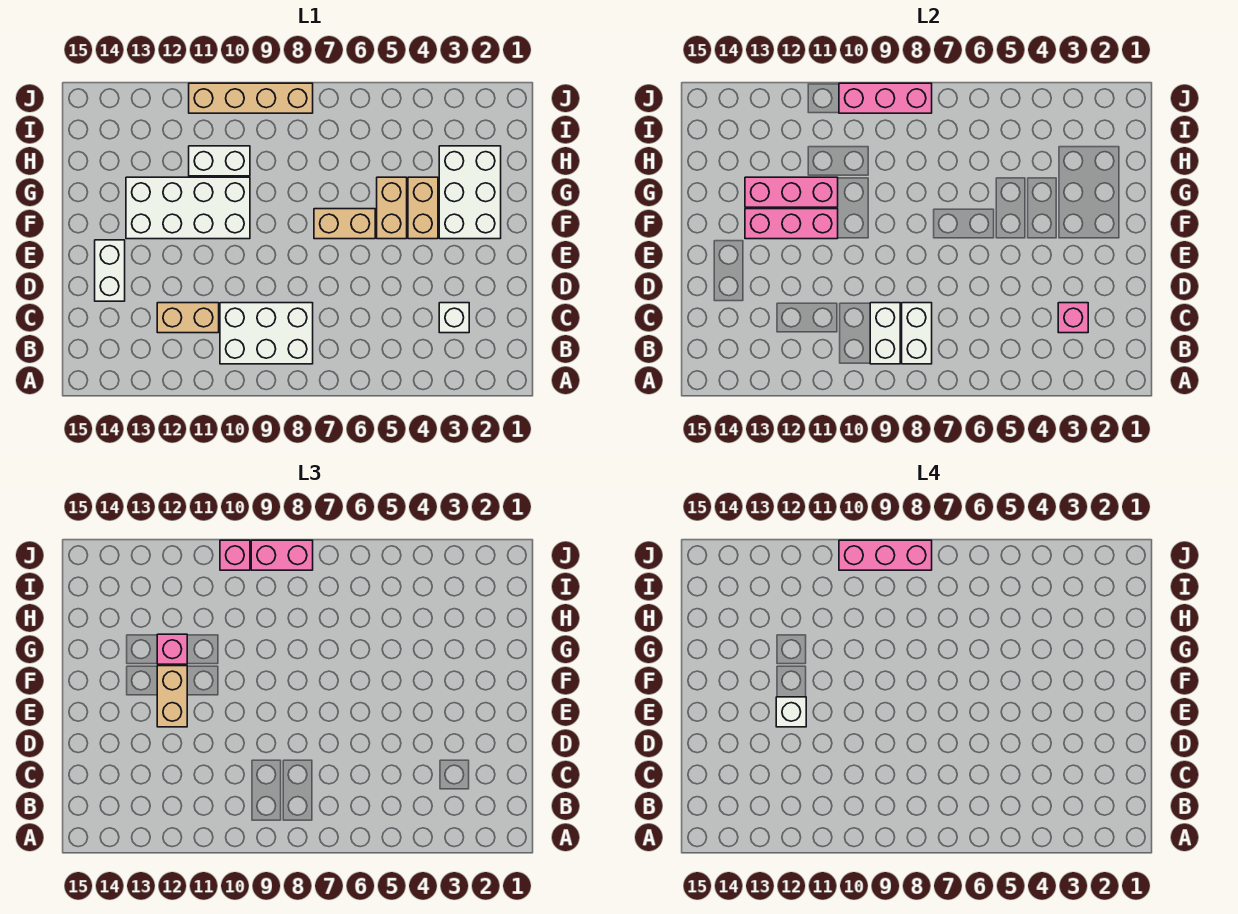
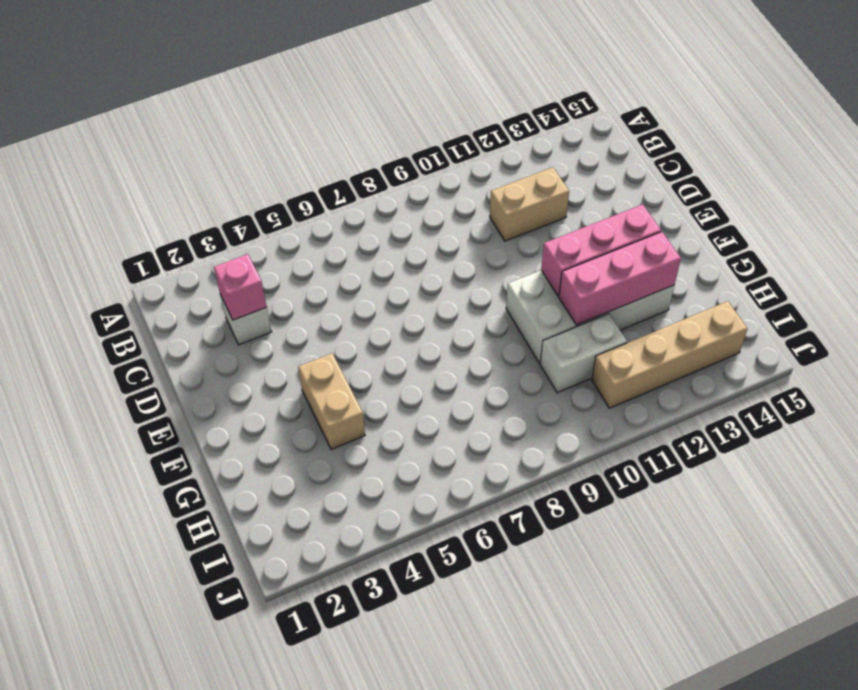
tan 1x4 brick [592,301,747,408] -> tan 1x4 brick moved to [189,83,313,113]
none -> white 2x3 brick [220,303,313,364]
none -> white 1x2 brick [95,240,125,301]
none -> white 2x3 brick [439,146,501,239]

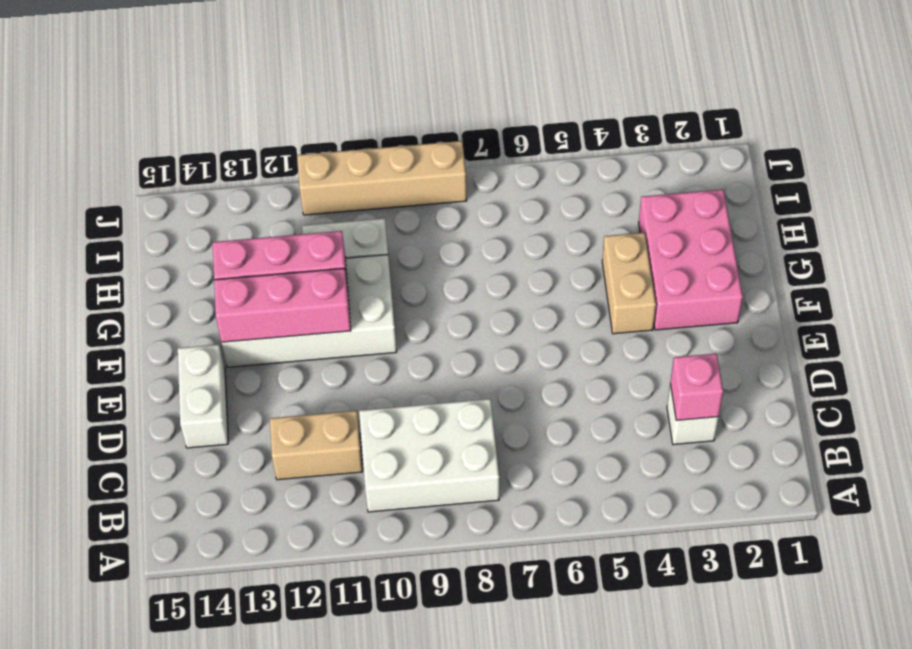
pink 2x3 brick [639,190,743,330] -> white 2x3 brick [439,146,501,239]
none -> tan 1x2 brick [377,177,407,239]
none -> tan 1x2 brick [314,209,375,239]
none -> white 1x2 brick [902,303,932,364]

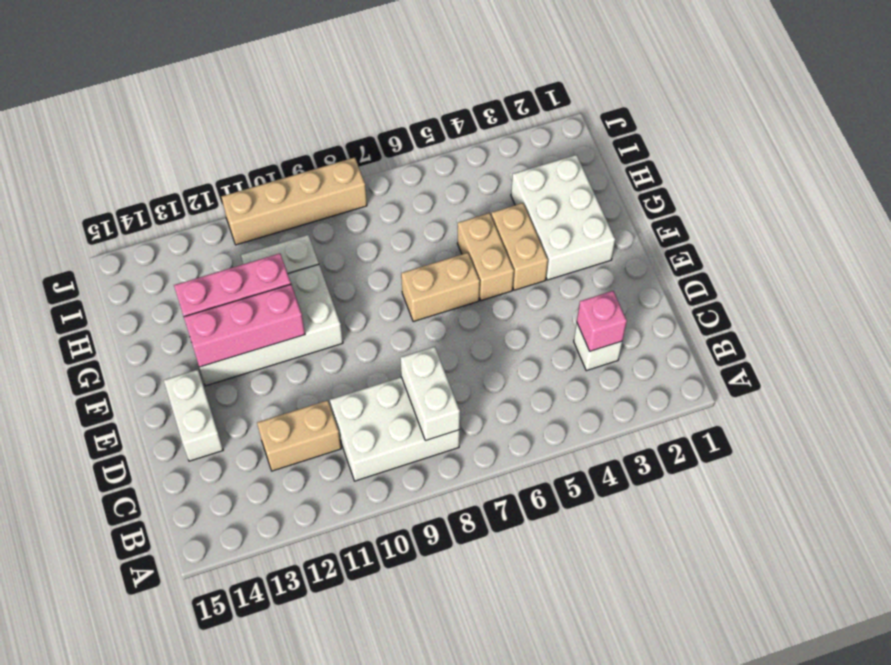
none -> white 1x2 brick [870,303,900,364]
none -> pink 1x3 brick [839,83,932,113]
none -> tan 1x2 brick [157,666,187,727]

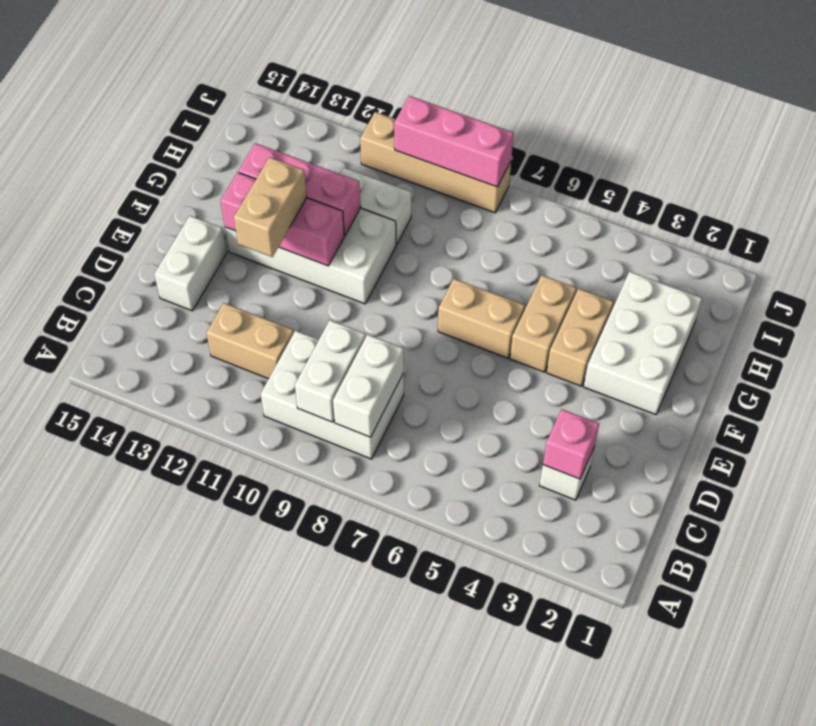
none -> pink 1x1 brick [157,634,187,664]
none -> pink 1x2 brick [251,540,313,570]
none -> pink 1x1 brick [220,540,250,570]

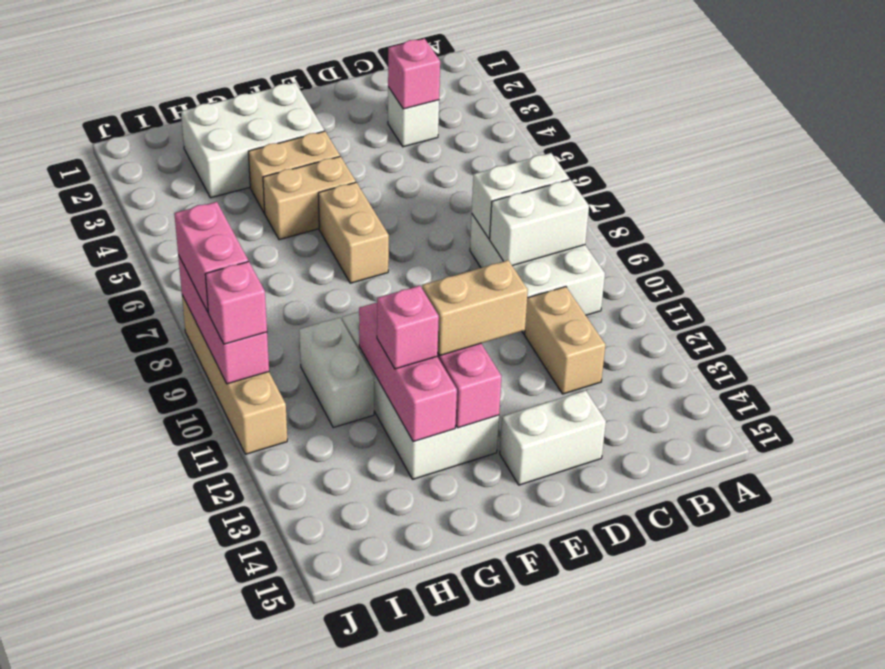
none -> white 1x1 brick [776,697,806,727]
none -> pink 1x3 brick [839,540,932,570]

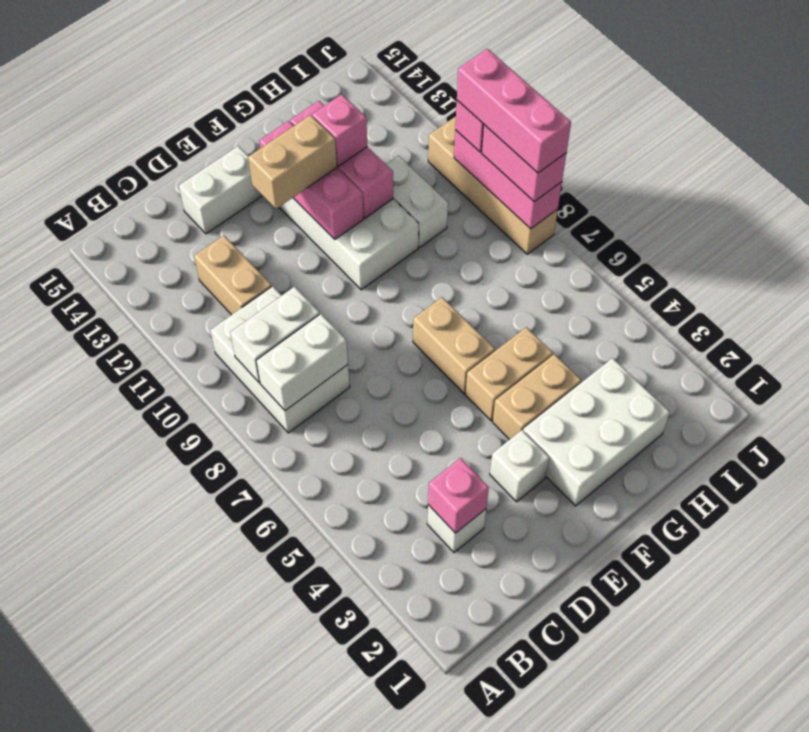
white 1x1 brick [490,430,549,502] -> white 1x1 brick moved to [776,697,806,727]

